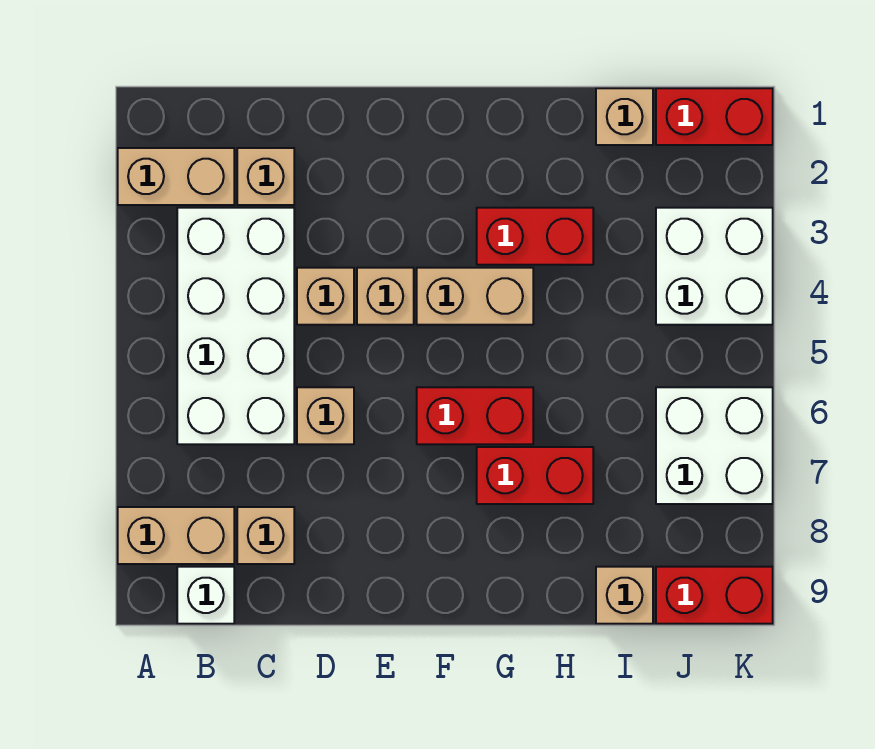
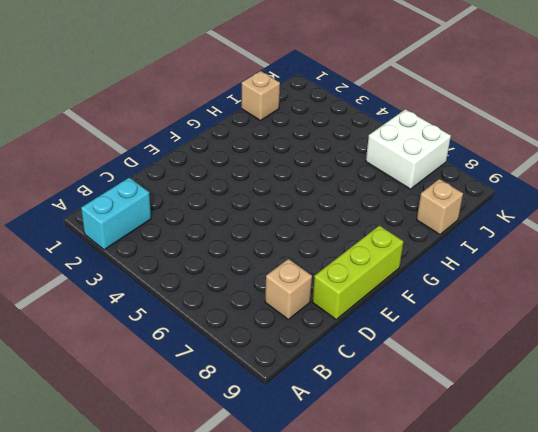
cyan 1x2 brick [81,178,151,250] -> tan 1x2 brick [118,148,234,205]
lime 1x3 brick [312,226,404,319] -> none
none -> tan 1x2 brick [118,507,234,564]
none -> white 2x4 brick [177,208,294,444]
none -> white 1x1 brick [177,567,234,624]

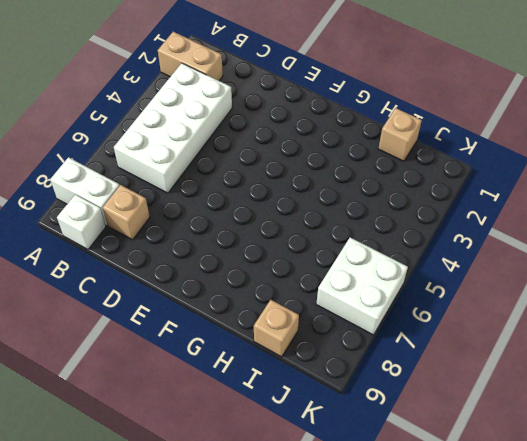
white 1x2 brick [50,157,120,226] -> tan 1x2 brick [118,507,234,564]
none -> tan 1x1 brick [237,148,294,205]
none -> tan 1x1 brick [297,268,354,325]
none -> tan 1x1 brick [297,387,354,444]

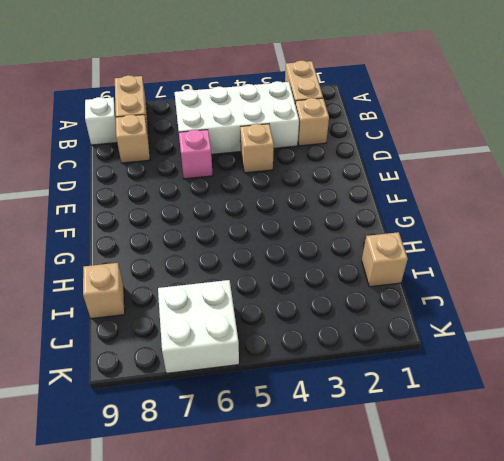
pink 1x1 brick [179,130,213,179] -> tan 1x1 brick [297,387,354,444]
none -> tan 1x1 brick [357,268,414,325]
none -> tan 1x2 brick [417,268,533,325]
none -> red 1x2 brick [417,387,533,444]

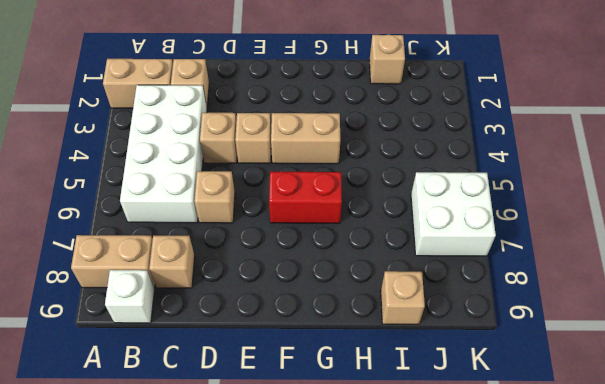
none -> red 1x2 brick [477,208,593,265]
none -> red 1x2 brick [477,447,593,504]
none -> red 1x2 brick [656,88,773,145]

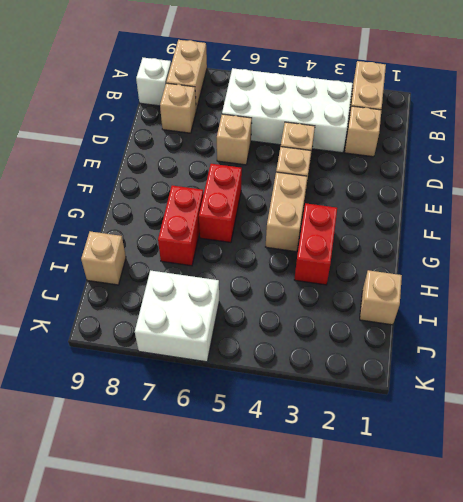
none -> red 1x2 brick [656,88,773,145]
none -> white 2x2 brick [656,208,773,325]
none -> red 1x2 brick [656,567,773,624]

